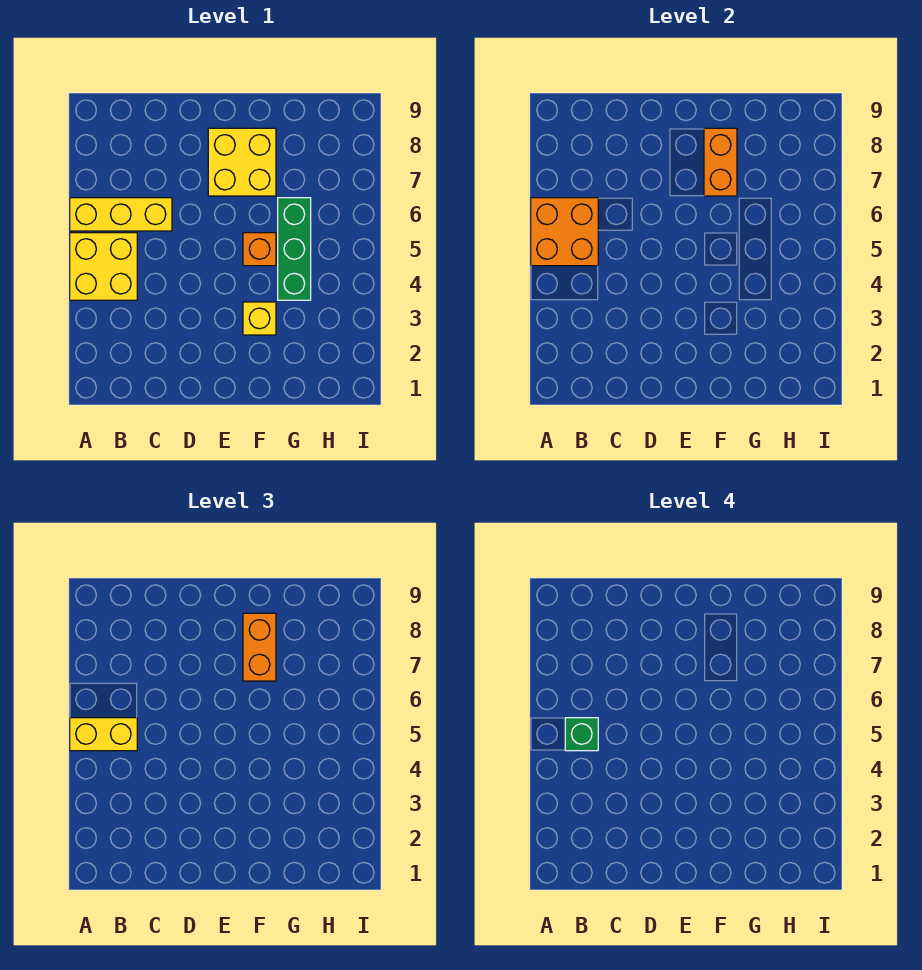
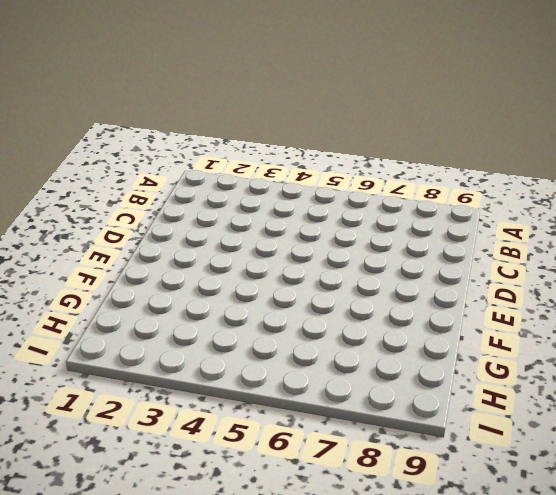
none -> yellow 2x2 brick [70,233,137,300]
none -> yellow 1x3 brick [70,198,172,231]

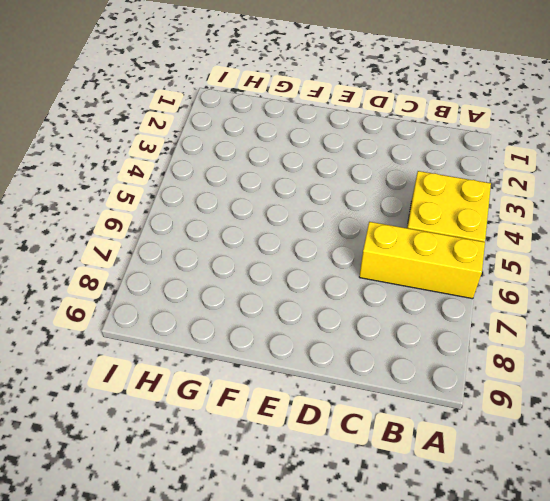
none -> yellow 2x2 brick [208,128,276,196]
none -> yellow 1x1 brick [243,302,276,335]

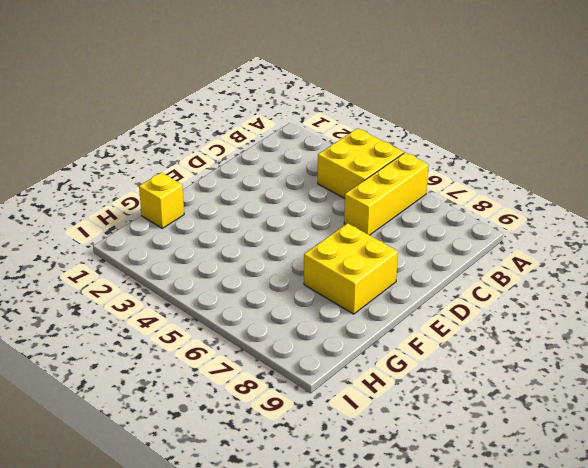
yellow 1x1 brick [139,173,184,228] -> yellow 1x1 brick moved to [243,302,276,335]
none -> orange 1x1 brick [243,233,276,266]
none -> green 1x3 brick [278,198,311,300]

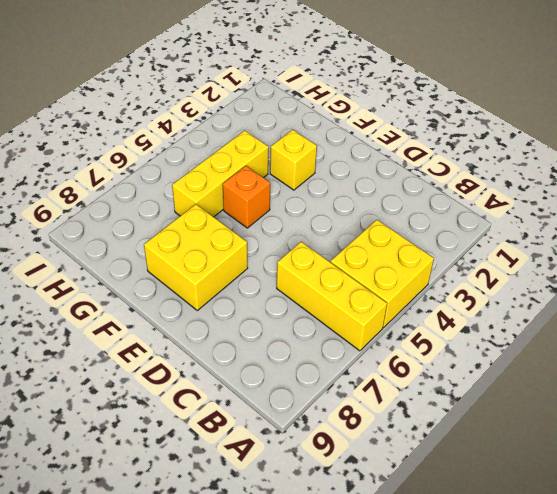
yellow 1x3 brick [172,131,268,217] -> green 1x3 brick [278,198,311,300]
none -> orange 2x2 brick [531,198,598,266]
none -> orange 1x2 brick [704,128,737,196]

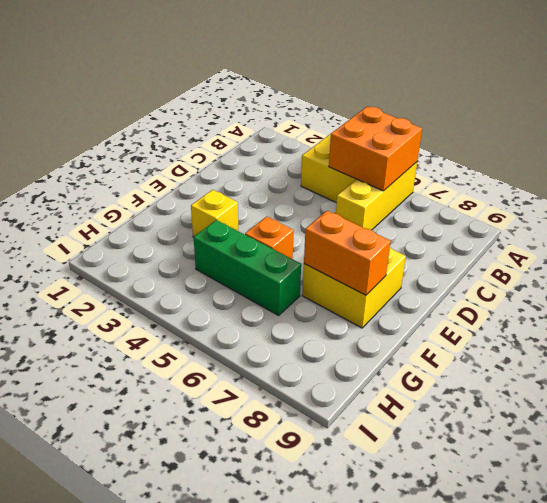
none -> yellow 1x2 brick [70,718,137,751]
none -> orange 1x2 brick [243,613,276,681]

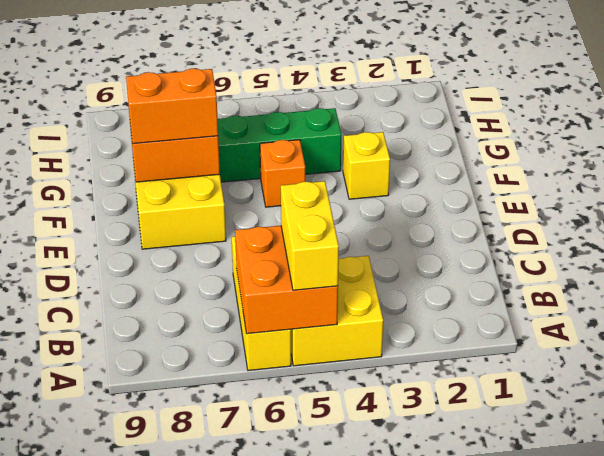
none -> green 1x1 brick [565,718,598,751]

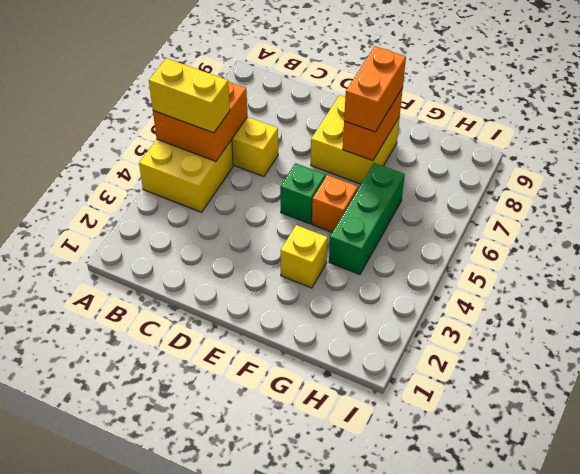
green 1x1 brick [280,163,326,224] -> green 1x1 brick moved to [565,718,598,751]

